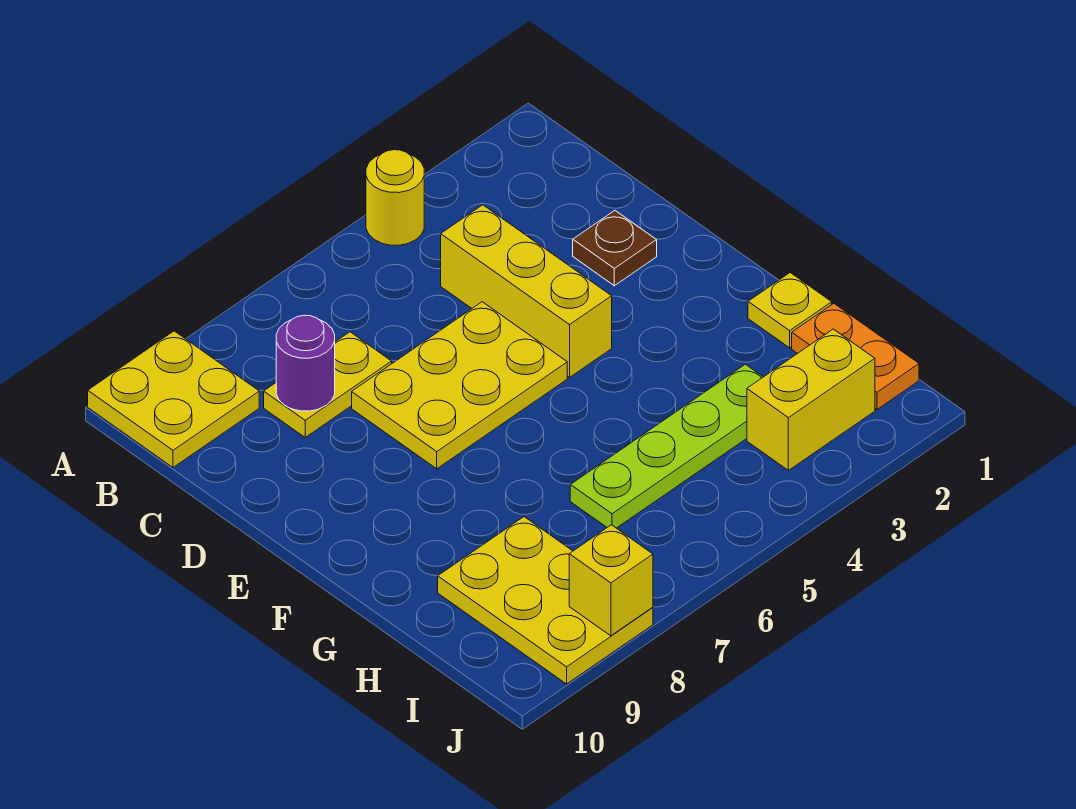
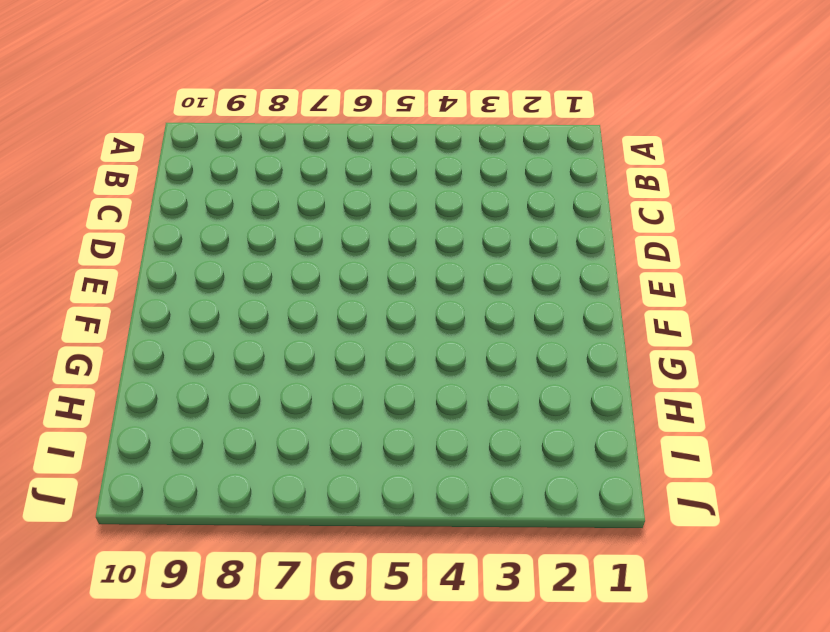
none -> yellow 1x1 round brick [366,150,424,245]
none -> yellow 2x2 plate [88,331,259,467]
none -> yellow 1x3 brick [441,205,612,377]

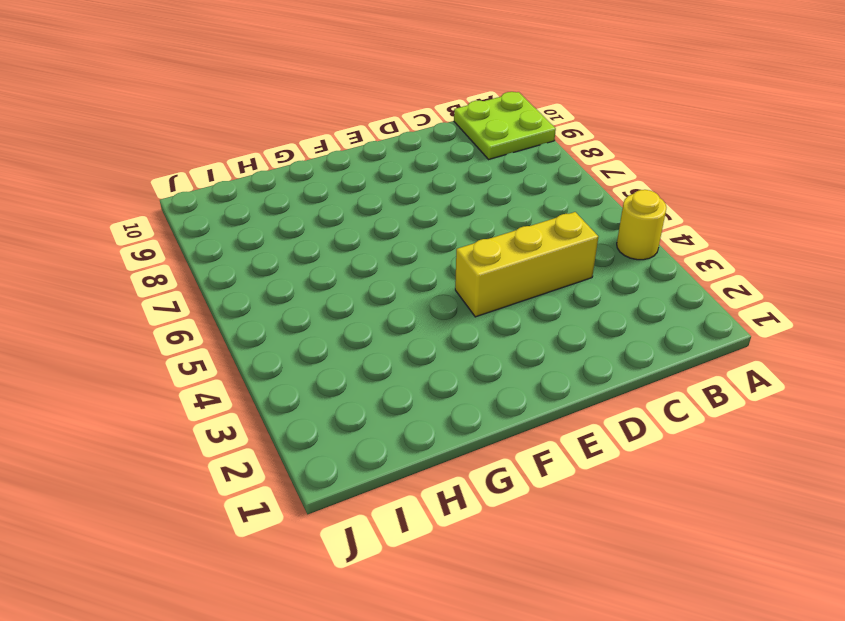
lime 2x2 plate [454,92,556,159] -> yellow 2x2 plate [88,331,259,467]
none -> yellow 1x2 plate [264,332,392,437]
none -> brown 1x1 plate [573,211,657,286]
none -> yellow 2x3 plate [352,302,567,469]

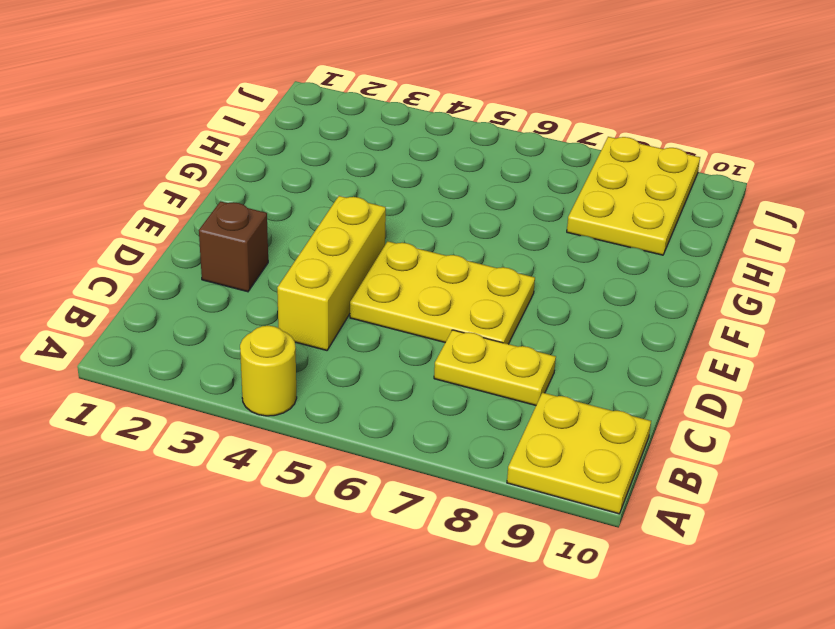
brown 1x1 brick [199,201,268,292] -> brown 1x1 plate [573,211,657,286]
none -> yellow 1x1 plate [748,273,832,348]
none -> orange 1x2 plate [792,304,919,409]
none -> lime 1x4 plate [570,364,763,528]

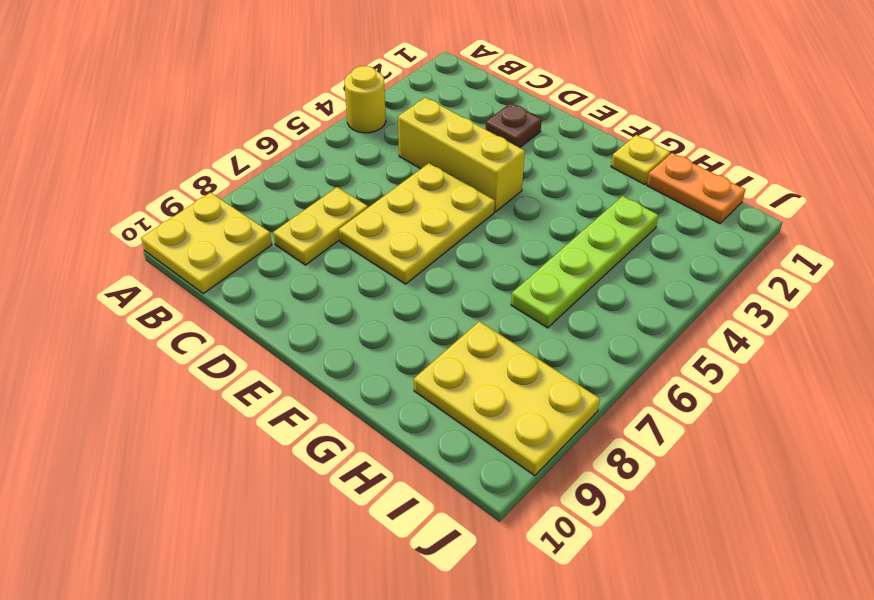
none -> yellow 1x2 brick [747,329,875,470]
none -> purple 1x1 round brick [276,315,335,411]
none -> yellow 1x1 brick [569,525,653,636]

